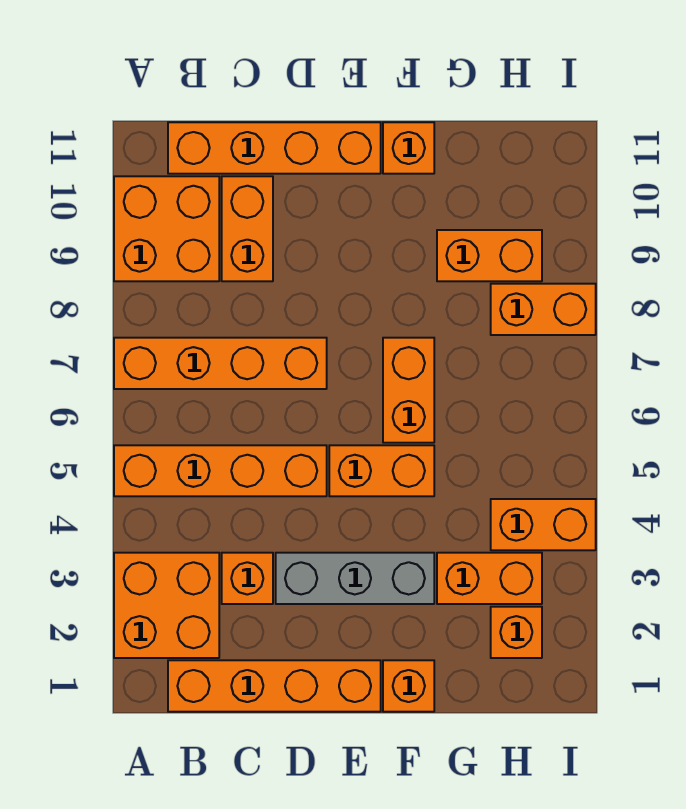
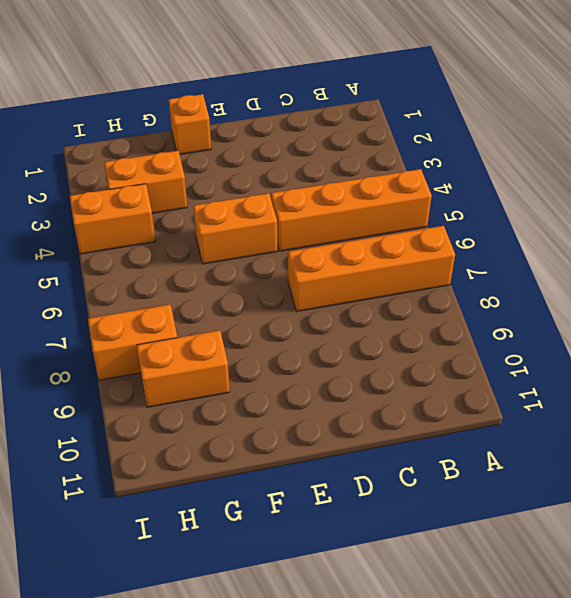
none -> orange 2x2 brick [114,553,219,658]
none -> orange 2x2 brick [114,176,219,281]
none -> orange 1x4 brick [168,660,381,712]

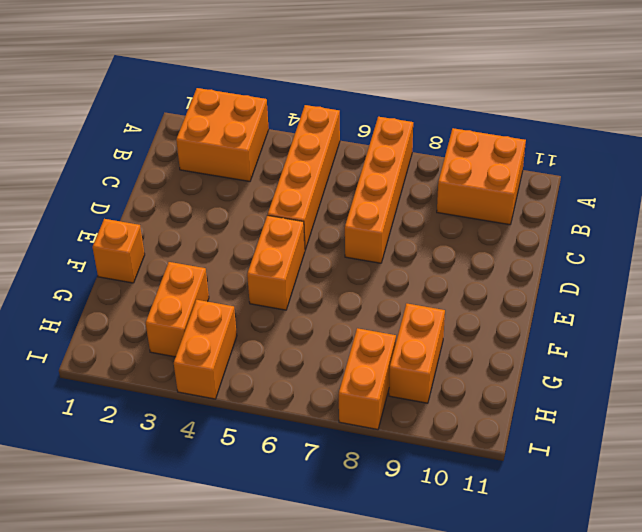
none -> orange 1x4 brick [168,660,381,712]
none -> orange 1x4 brick [168,122,381,174]
none -> orange 1x1 brick [222,553,273,604]

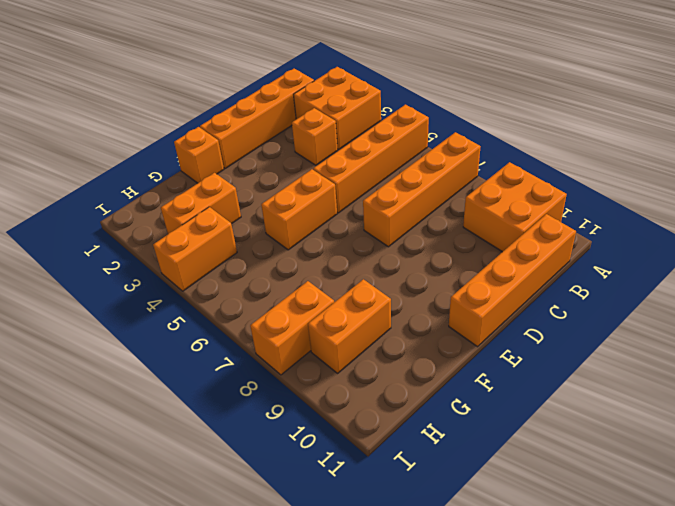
none -> orange 1x2 brick [222,176,273,281]
none -> grey 1x3 brick [276,553,434,604]
none -> orange 1x2 brick [383,338,434,443]

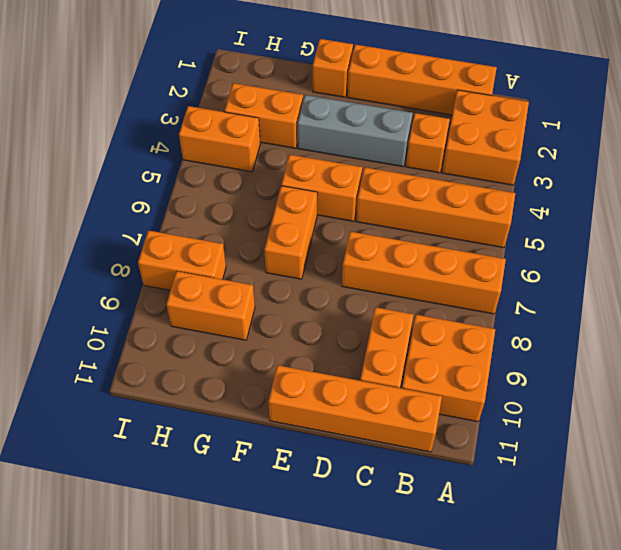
none -> orange 1x1 brick [383,122,434,174]
none -> orange 1x1 brick [491,607,542,658]

